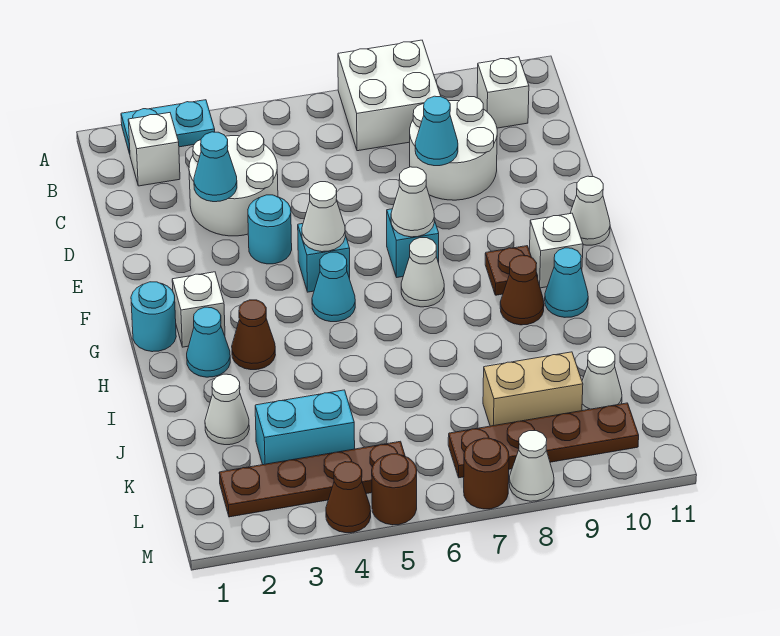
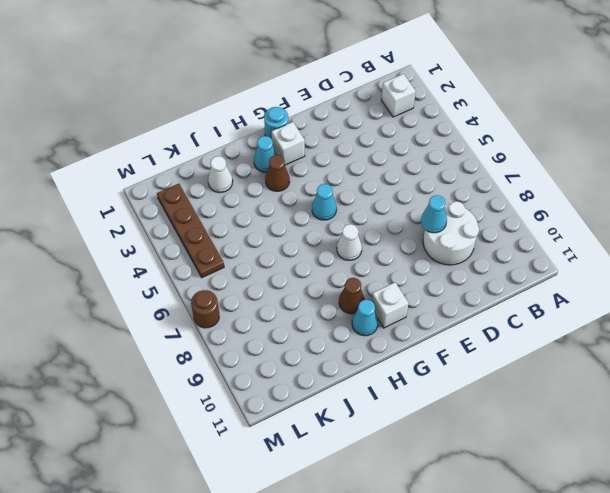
none -> cyan 1x2 plate [121,100,215,154]
none -> white 2x2 brick [338,40,441,151]
none -> white 1x1 brick [477,57,529,128]
none -> white 2x2 round brick [189,132,278,236]

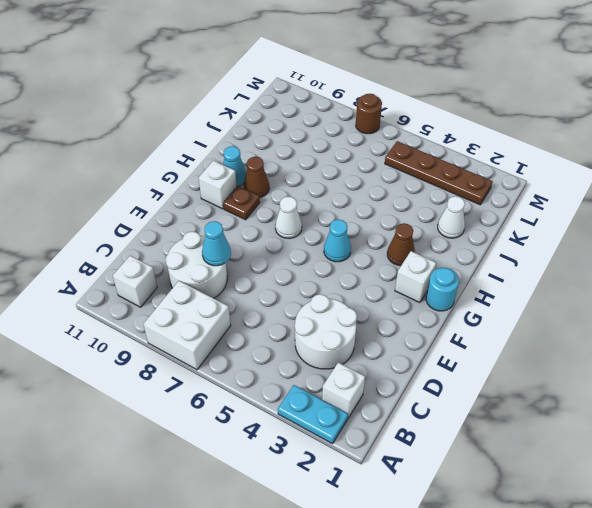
none -> cyan 1x1 round brick [248,195,292,264]
none -> cyan 1x1 brick [298,224,350,292]
none -> cyan 1x1 brick [387,209,439,277]
none -> white 1x1 cone [570,176,610,245]

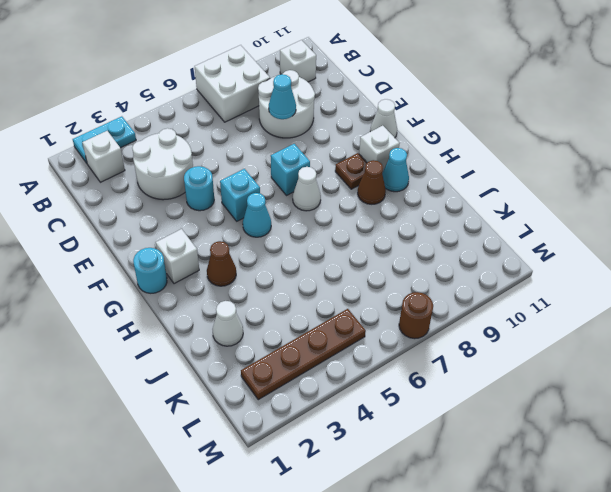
none -> cyan 1x1 cone [187,307,230,377]
none -> cyan 1x2 brick [255,390,355,465]
none -> tan 1x2 brick [483,352,583,426]
none -> white 1x1 cone [582,347,622,411]

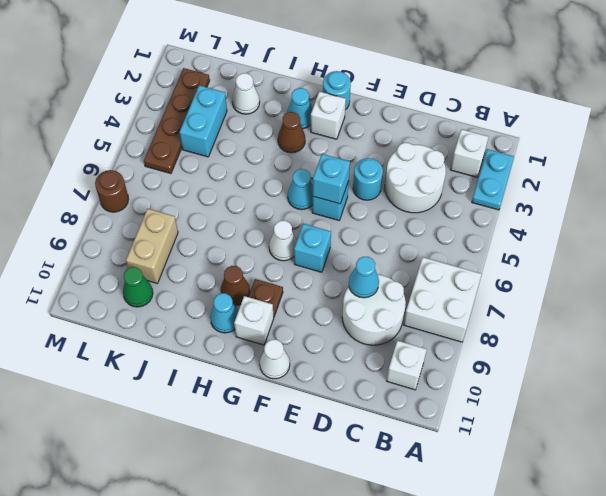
cyan 1x1 brick [313,154,350,204] -> white 1x1 cone [302,182,345,252]
green 1x1 cone [123,267,153,307] -> white 1x1 cone [582,347,622,411]
none -> brown 1x4 plate [448,403,639,478]
none -> brown 1x1 cone [326,462,371,533]
none -> brown 1x1 round brick [372,454,417,525]
none -> white 1x1 cone [509,431,554,501]

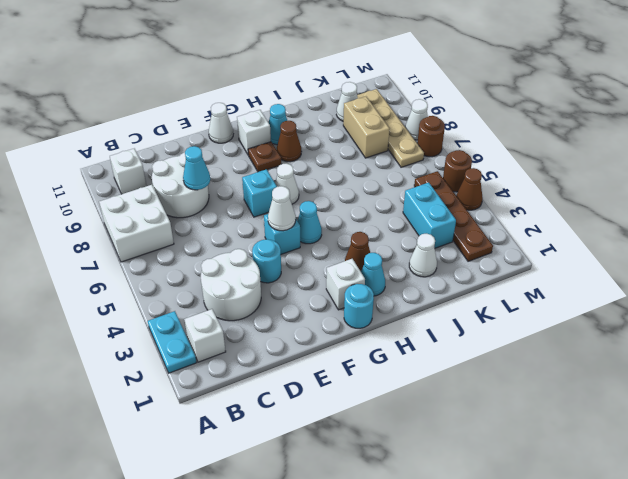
tan 1x4 plate [357,89,424,167] -> brown 1x4 plate [448,403,639,478]
none -> cyan 1x1 cone [194,132,237,202]
none -> white 1x1 cone [391,167,434,237]

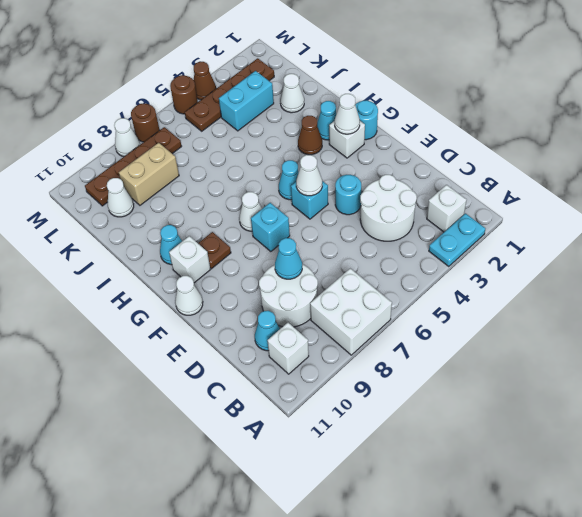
cyan 1x1 cone [255,311,280,351] -> cyan 1x1 cone moved to [194,132,237,202]
white 1x1 cone [335,94,360,134] -> white 1x1 cone moved to [391,167,434,237]
none -> brown 1x1 cone [500,255,544,325]

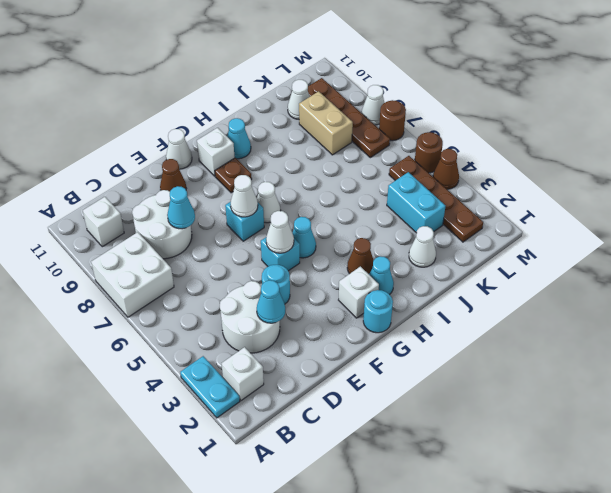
brown 1x1 cone [160,159,186,191] -> brown 1x1 cone moved to [500,255,544,325]

